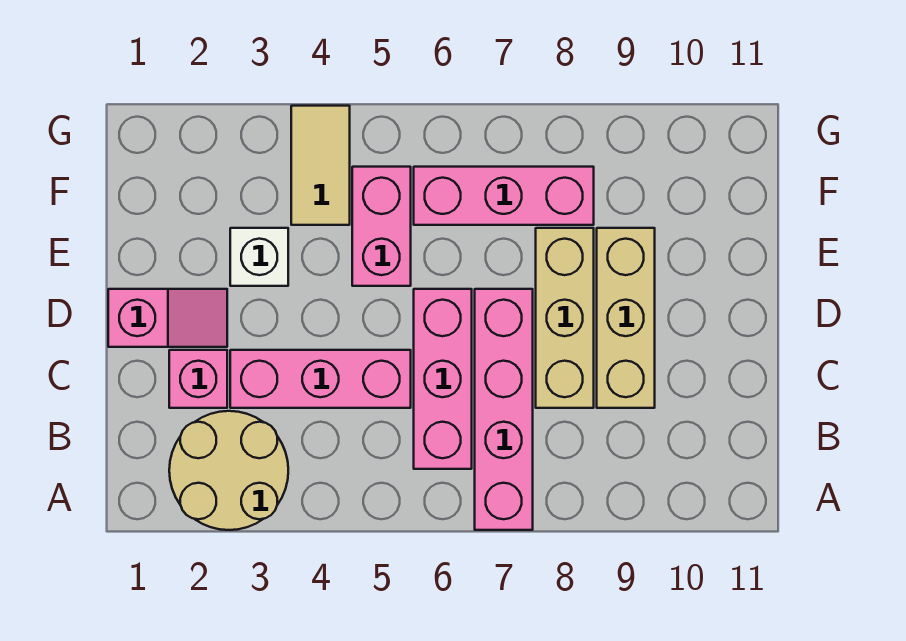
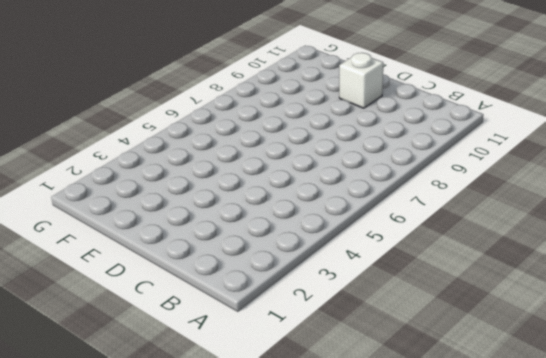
white 1x1 brick [339,53,383,108] -> white 1x1 brick moved to [230,228,288,286]
none -> tan 2x2 round brick [169,411,288,530]
none -> pink 1x4 brick [475,289,533,530]
none -> pink 1x3 brick [414,289,472,469]

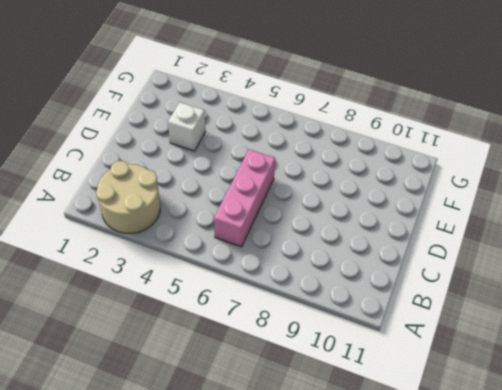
none -> pink 1x4 brick [475,289,533,530]
none -> pink 1x1 brick [169,350,227,408]
none -> pink 1x3 brick [230,350,411,408]

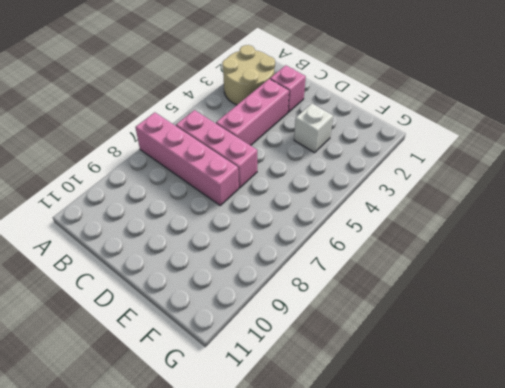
none -> tan 1x3 brick [536,228,594,408]
none -> tan 1x3 brick [597,228,655,408]
none -> pink 1x2 slope [108,289,227,347]

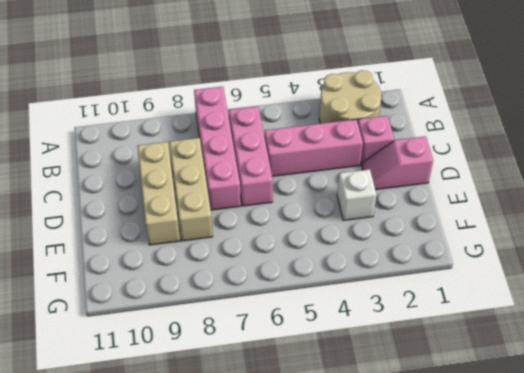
none -> pink 1x2 brick [352,167,411,286]
none -> tan 1x2 tile [291,106,350,225]
none -> pink 1x3 brick [414,167,594,225]

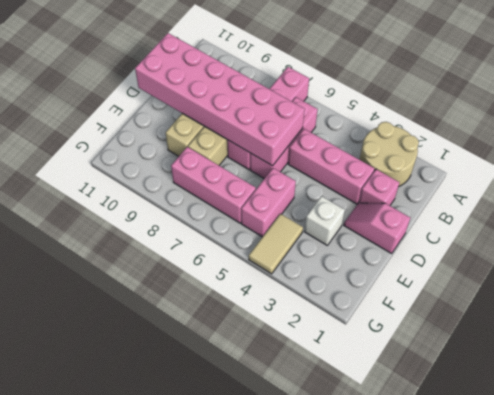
pink 2x6 brick [135,33,305,166] -> none

